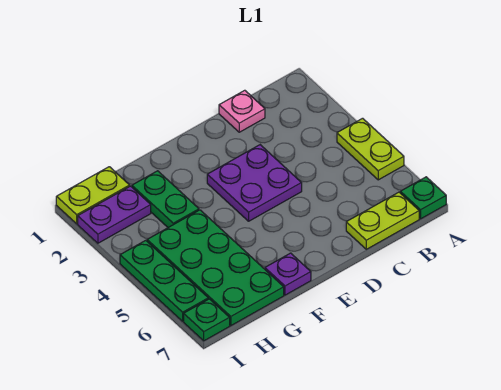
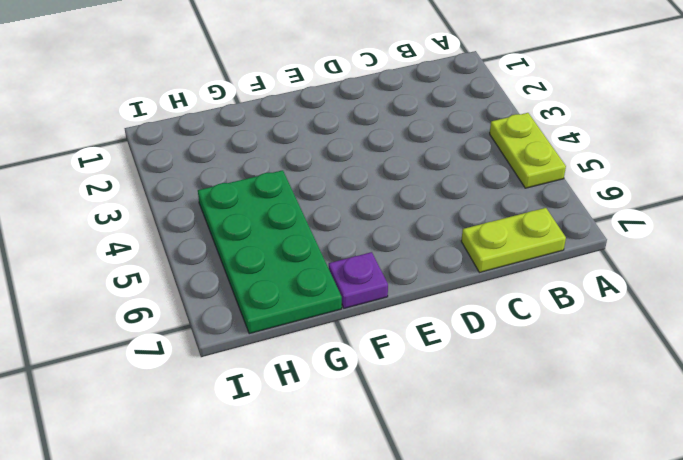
none -> green 1x1 plate [400,177,446,219]
none -> pink 1x1 plate [219,90,265,132]
none -> purple 2x2 plate [207,145,302,221]

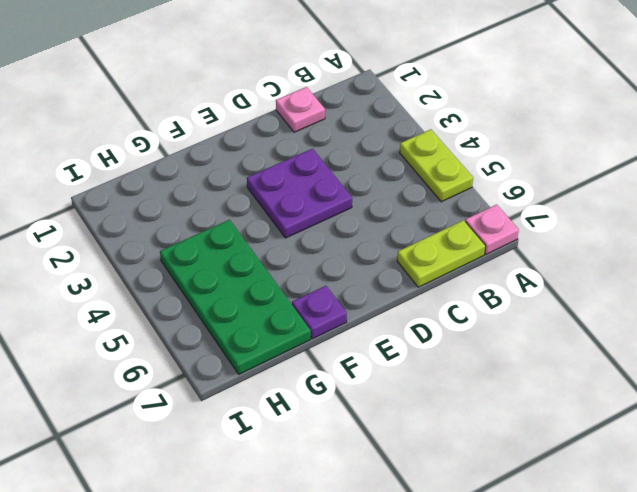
pink 1x1 plate [465,205,519,254] -> green 1x1 plate [400,177,446,219]
none -> green 1x2 plate [132,171,199,227]
none -> lime 1x2 plate [56,167,130,224]
none -> purple 1x2 plate [78,186,151,243]

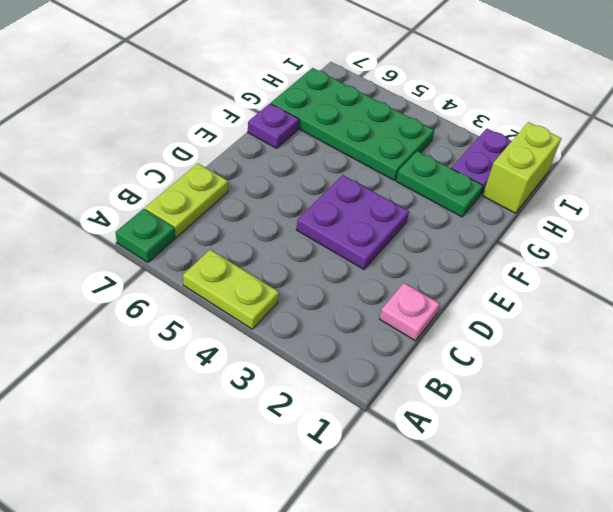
lime 1x2 brick [483,122,561,213] -> lime 1x2 plate [56,167,130,224]
none -> green 1x3 plate [120,240,208,321]
none -> green 1x1 plate [184,299,230,341]

